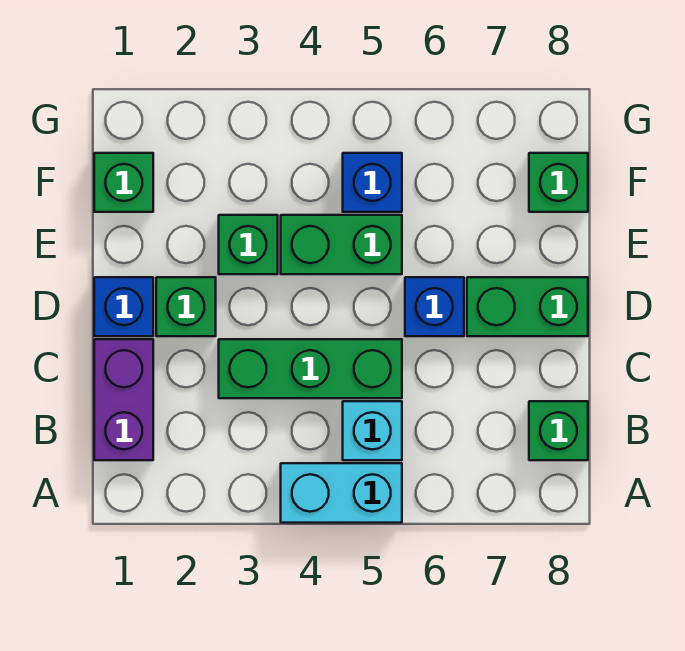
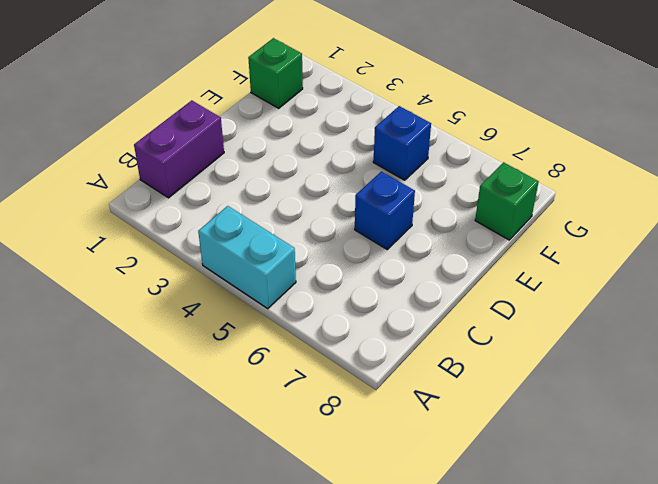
none -> cyan 1x1 brick [343,401,402,460]
none -> green 1x1 brick [529,401,588,460]
none -> green 1x3 brick [219,339,402,398]

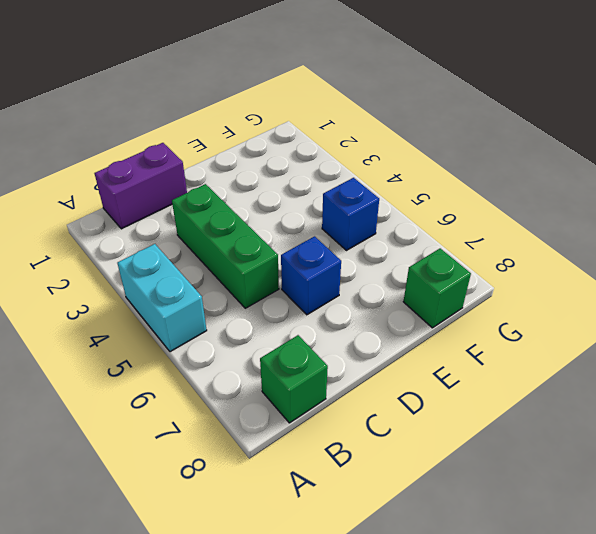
none -> cyan 1x1 brick [343,401,402,460]
none -> blue 1x1 brick [94,277,153,336]
none -> green 1x1 brick [156,277,216,336]

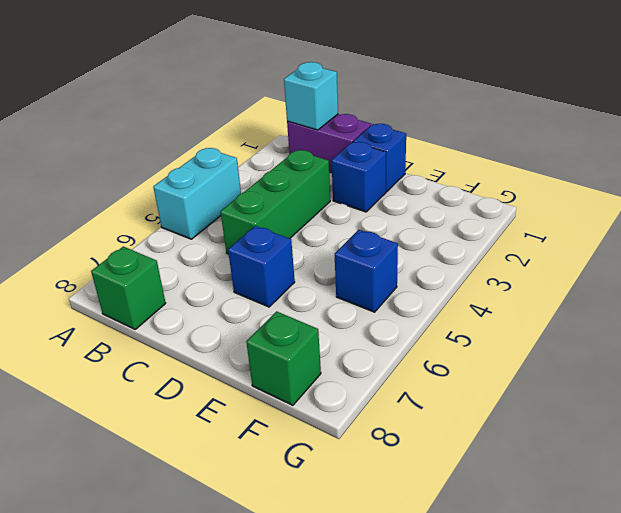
cyan 1x1 brick [284,62,338,130] -> cyan 1x1 brick moved to [343,401,402,460]
blue 1x1 brick [332,142,386,212] -> green 1x1 brick [156,277,216,336]
none -> green 1x2 brick [467,277,588,336]
none -> green 1x1 brick [219,215,278,274]
none -> green 1x2 brick [281,215,402,274]

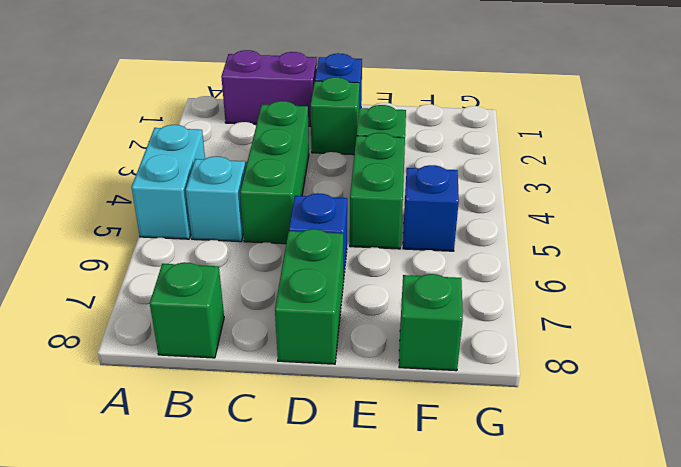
none -> green 1x1 brick [94,153,153,212]

